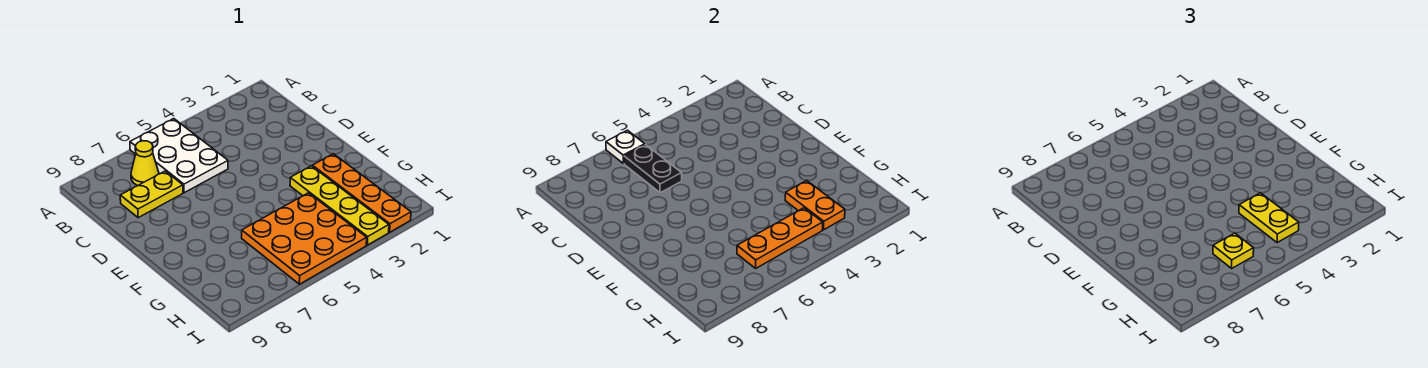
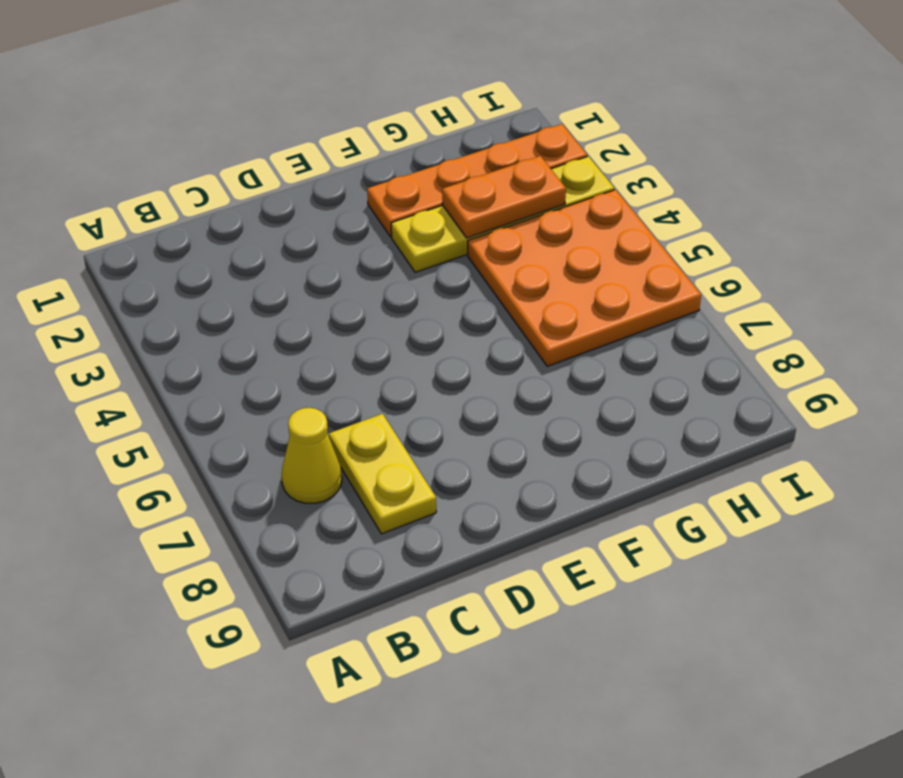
none -> white 2x3 plate [130,119,228,193]
none -> white 1x1 plate [606,130,645,164]
none -> black 1x2 plate [624,145,682,193]

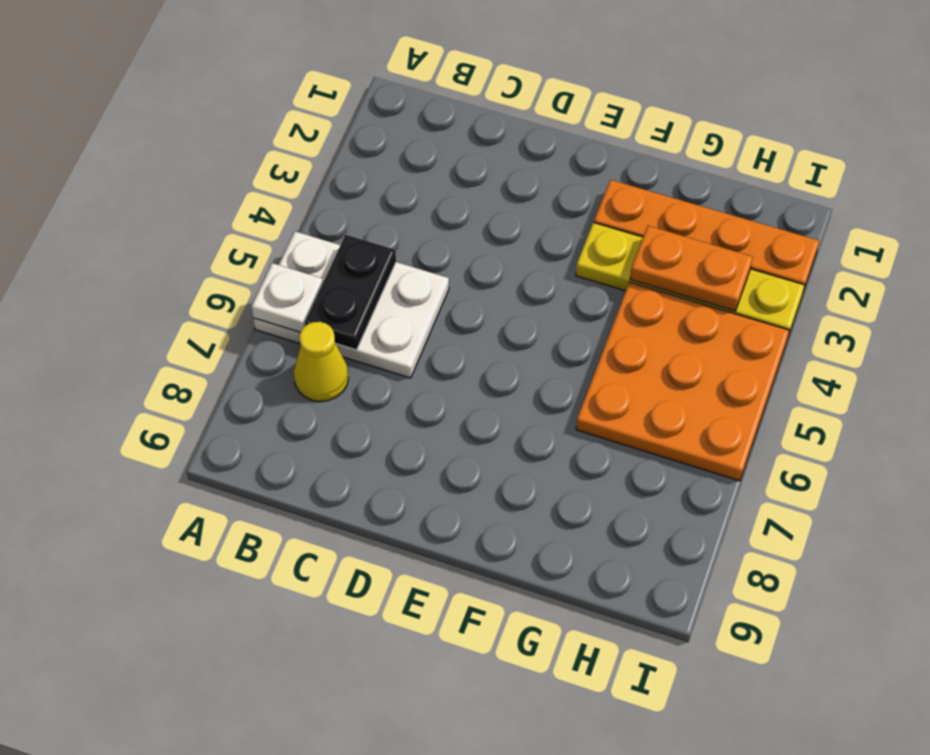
black 1x2 plate [305,235,396,350] -> black 1x2 plate turned to [624,145,682,193]
none -> yellow 1x2 plate [120,171,183,218]
none -> orange 1x3 plate [737,208,823,268]
none -> yellow 1x2 plate [1239,193,1299,243]

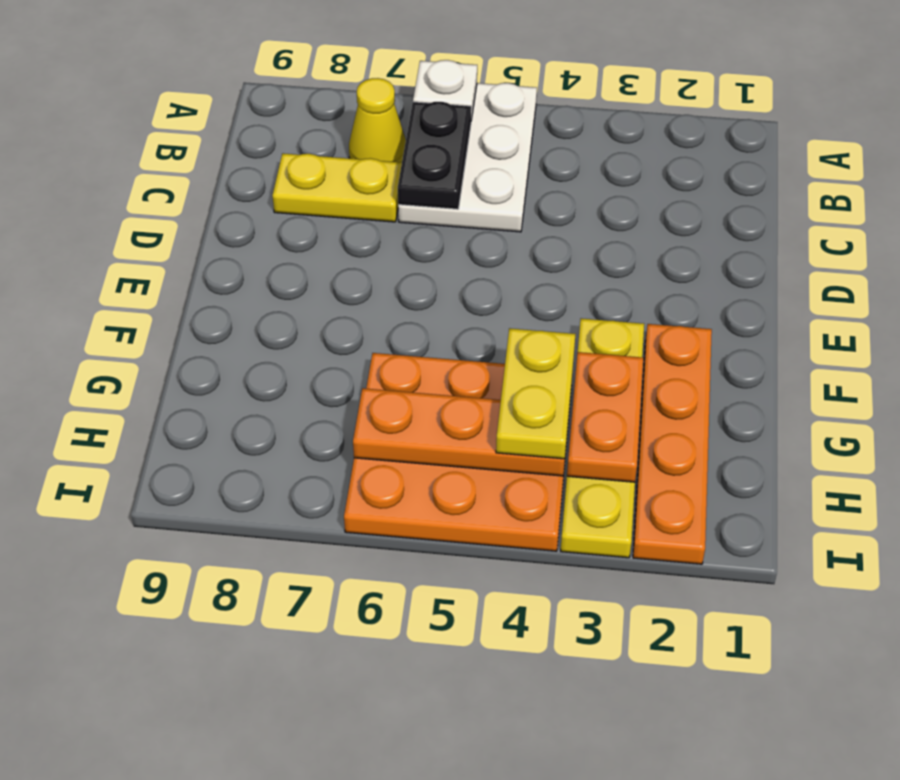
none -> yellow 1x1 plate [1213,233,1254,268]

